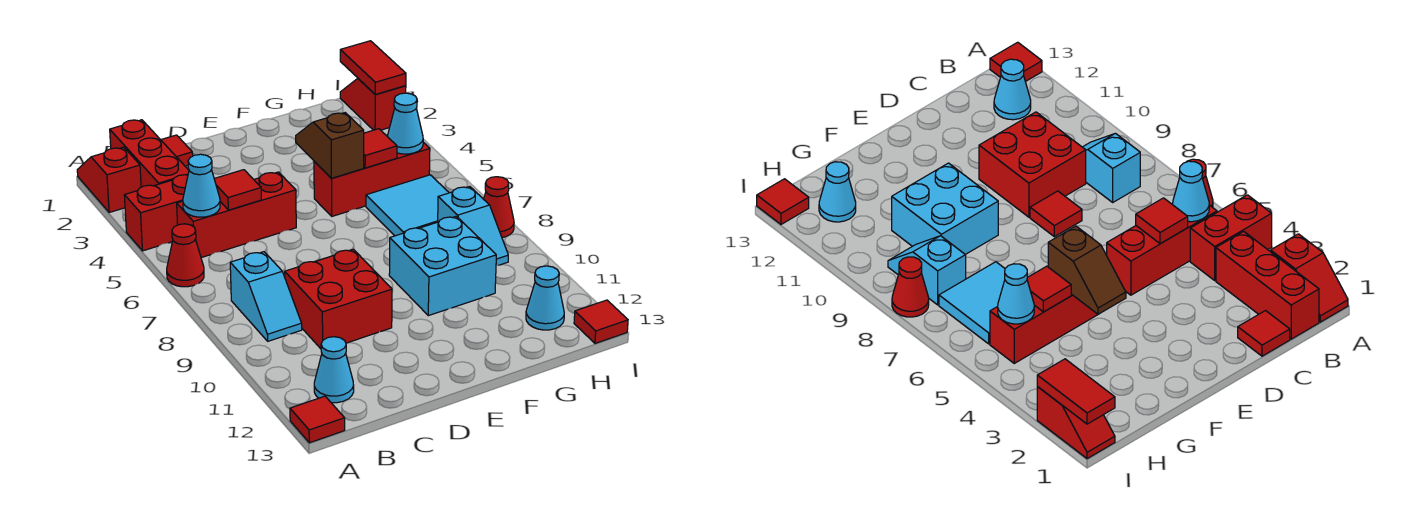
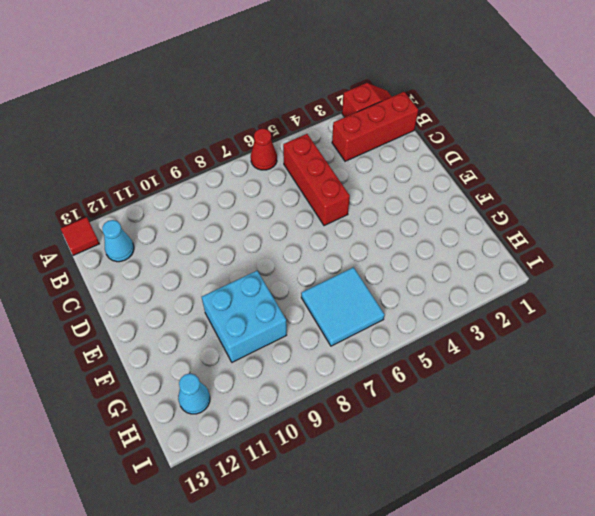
none -> red 1x2 brick [124,175,188,251]
none -> cyan 1x2 slope [230,252,302,341]
none -> red 1x1 tile [161,135,193,166]

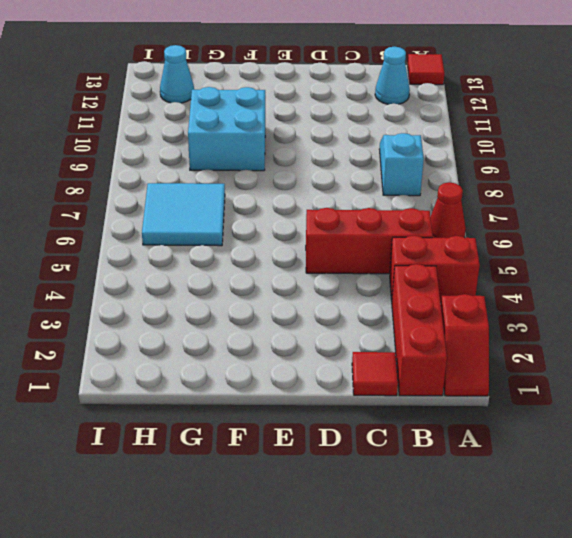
none -> red 2x2 brick [285,249,392,349]
none -> red 1x1 tile [1030,191,1082,237]
none -> red 1x3 brick [314,142,430,216]

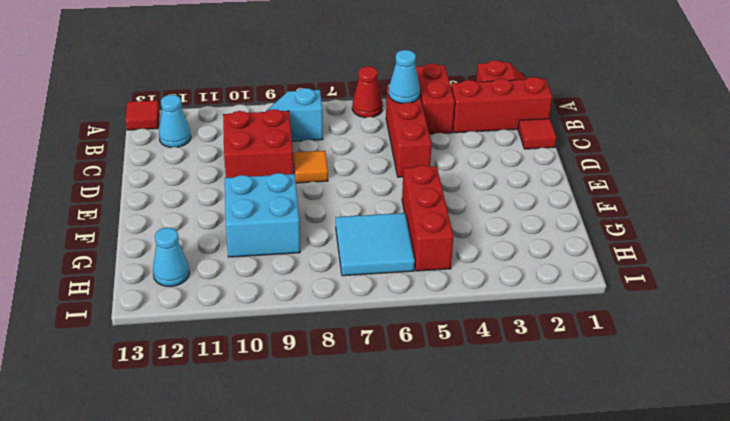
orange 1x1 tile [293,151,328,183] -> red 1x1 tile [1030,191,1082,237]
none -> cyan 1x2 slope [438,187,508,266]
none -> red 1x2 slope [340,78,406,130]
none -> red 1x1 cone [484,177,514,238]

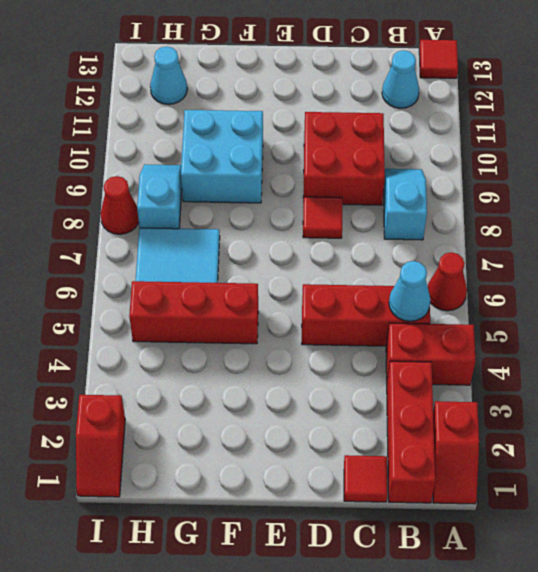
none -> red 1x1 tile [574,300,628,343]
none -> red 1x1 tile [214,170,261,210]
none -> brown 1x2 slope [296,113,364,178]

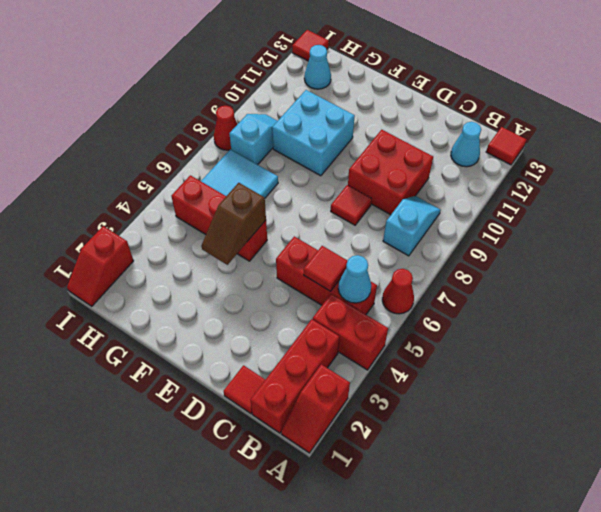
none -> red 1x1 tile [364,129,397,168]
none -> cyan 1x1 cone [387,93,423,154]
none -> red 1x2 tile [340,41,406,95]

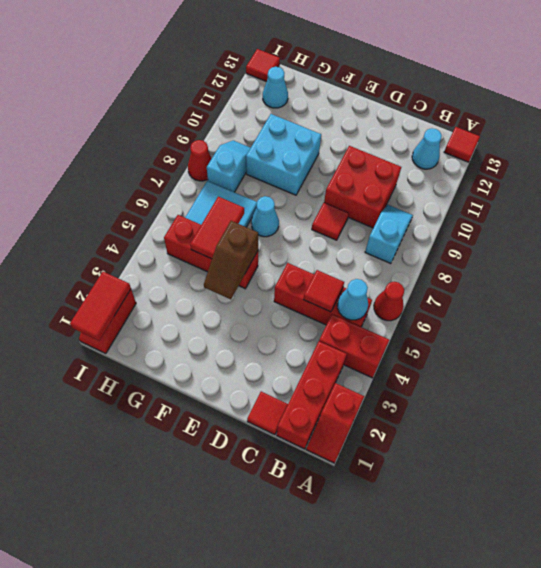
cyan 1x1 cone [251,196,279,237] -> cyan 1x1 cone moved to [387,93,423,154]
red 1x2 tile [190,197,244,259] -> red 1x1 tile [364,129,397,168]

